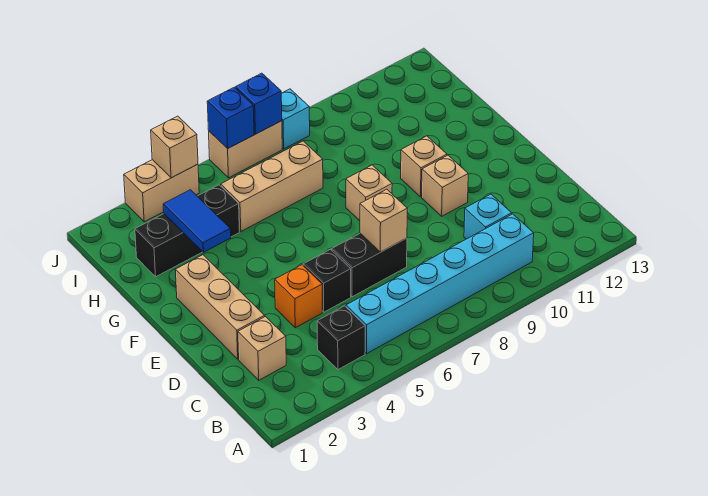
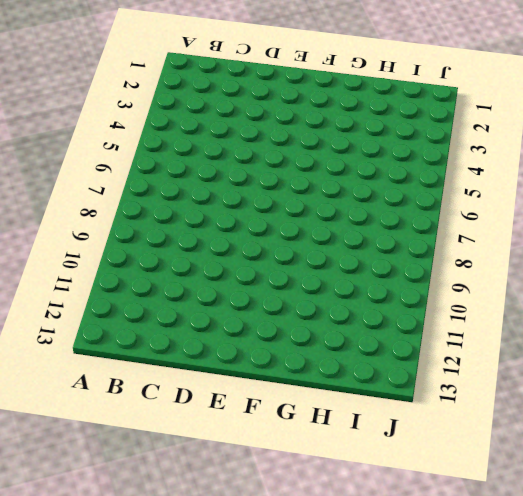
none -> black 1x1 brick [317,306,365,370]
none -> cyan 1x6 brick [346,214,534,354]
none -> tan 1x1 brick [238,317,286,380]

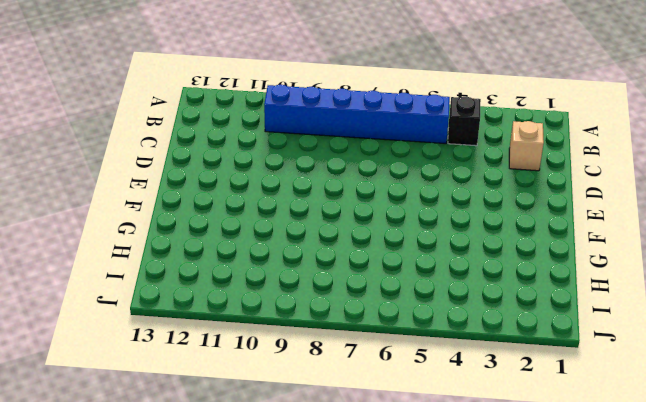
blue 1x6 brick [264,85,450,144] -> cyan 1x6 brick [346,214,534,354]
none -> cyan 1x1 brick [464,194,512,239]
none -> tan 1x3 brick [175,255,265,359]
none -> orange 1x1 brick [275,265,322,328]

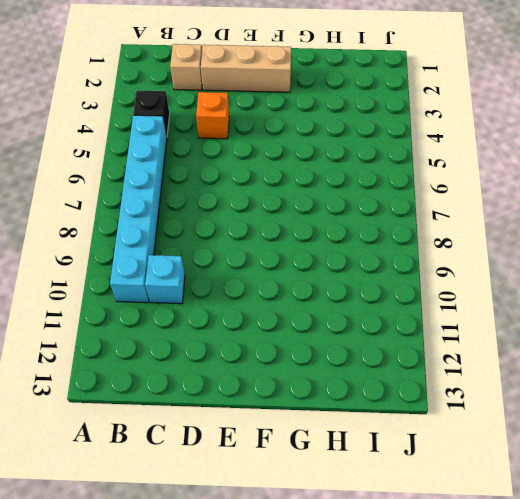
none -> black 1x1 brick [303,249,351,312]
none -> black 1x2 brick [332,234,407,297]
none -> tan 1x1 brick [422,155,468,216]

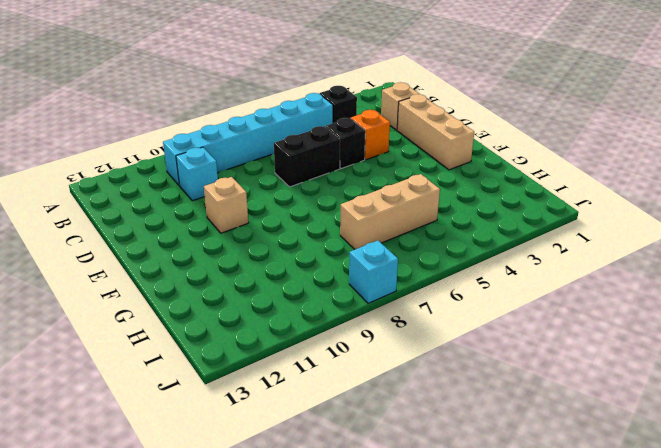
none -> tan 1x1 brick [346,165,392,221]
none -> tan 1x1 brick [401,136,447,197]
none -> black 1x3 brick [135,185,240,277]

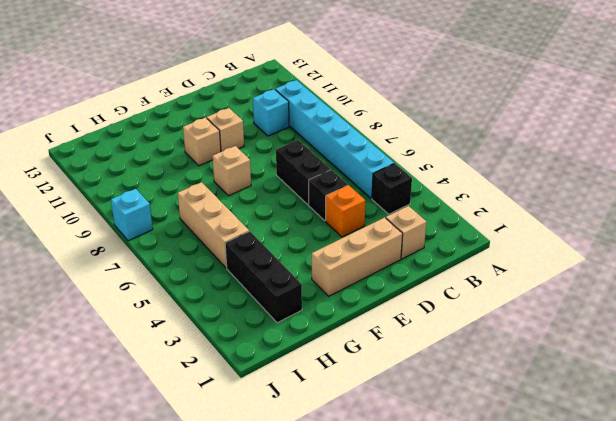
none -> tan 1x2 brick [124,160,199,222]
none -> tan 1x2 brick [209,121,282,178]
none -> tan 1x1 brick [360,189,407,252]

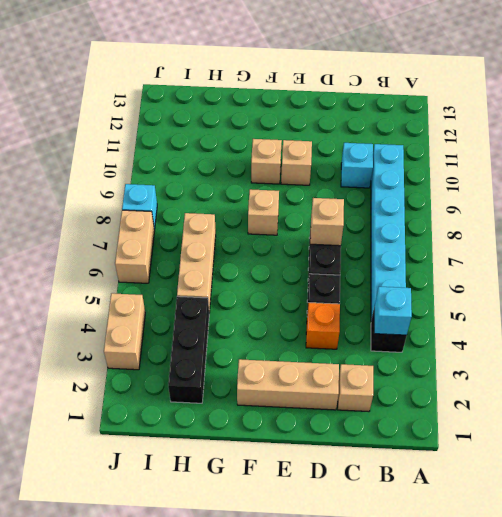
cyan 1x1 brick [375,287,412,335] -> none
none -> blue 1x2 tile [163,190,231,252]
none -> tan 1x1 brick [151,116,198,178]
none -> blue 1x1 brick [207,88,254,149]

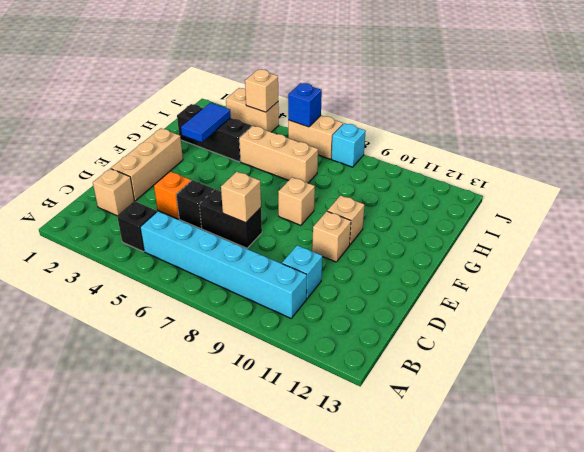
none -> blue 1x1 brick [235,73,282,134]

